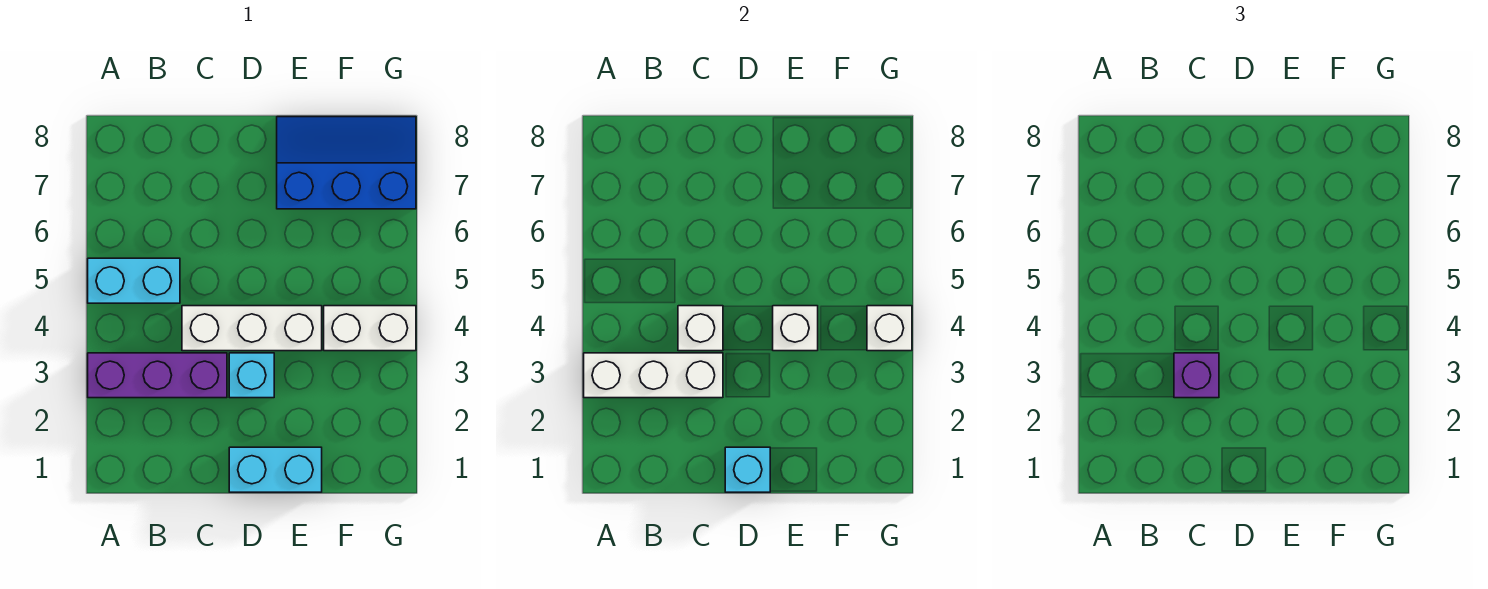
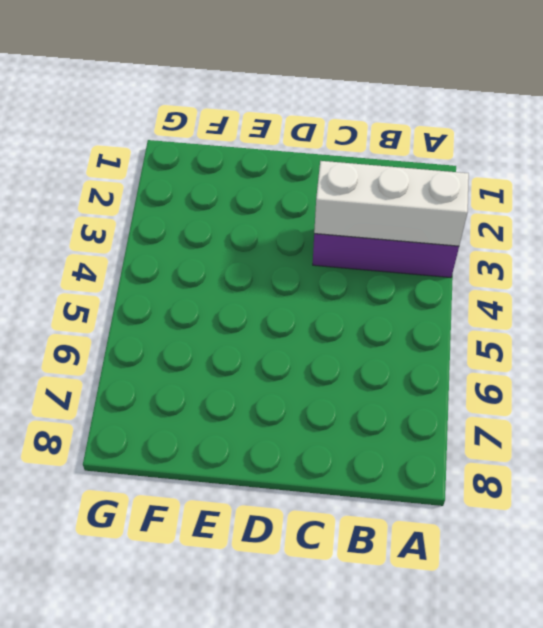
none -> cyan 1x2 brick [88,258,180,303]
none -> white 1x3 brick [182,306,322,351]
none -> cyan 1x2 brick [229,447,322,492]

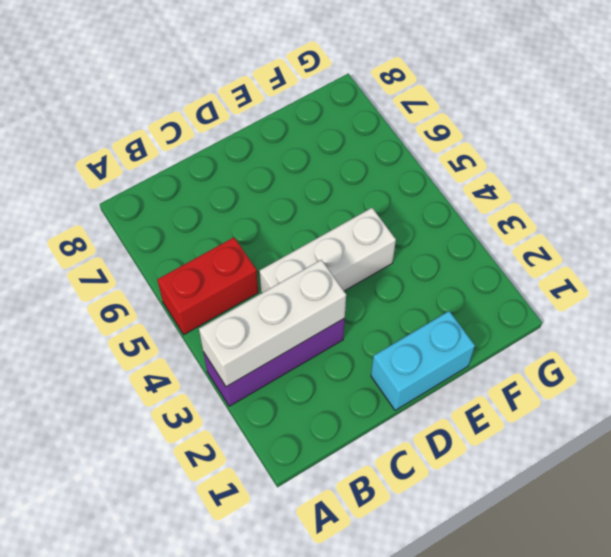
red 1x2 brick [157,238,258,334] -> cyan 1x2 brick [88,258,180,303]
none -> cyan 1x1 brick [229,353,274,398]
none -> blue 2x3 slope [277,117,416,209]
none -> white 1x2 brick [324,306,416,351]

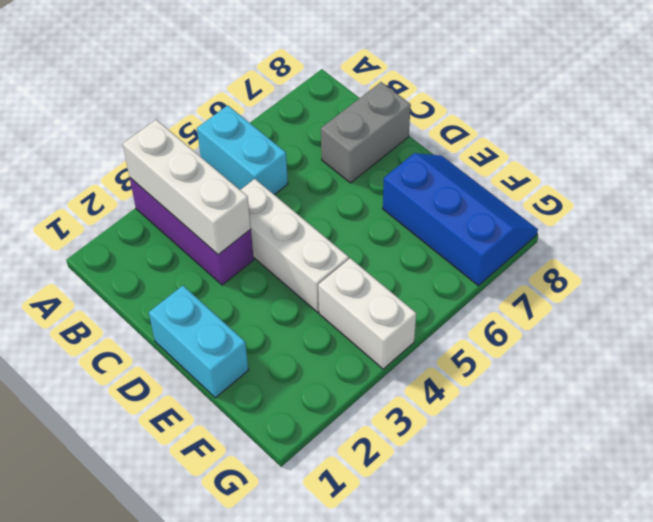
grey 1x2 brick [321,82,411,183] -> none
none -> cyan 1x1 brick [229,353,274,398]
none -> white 1x1 brick [678,306,723,351]
none -> cyan 1x1 brick [725,447,770,492]

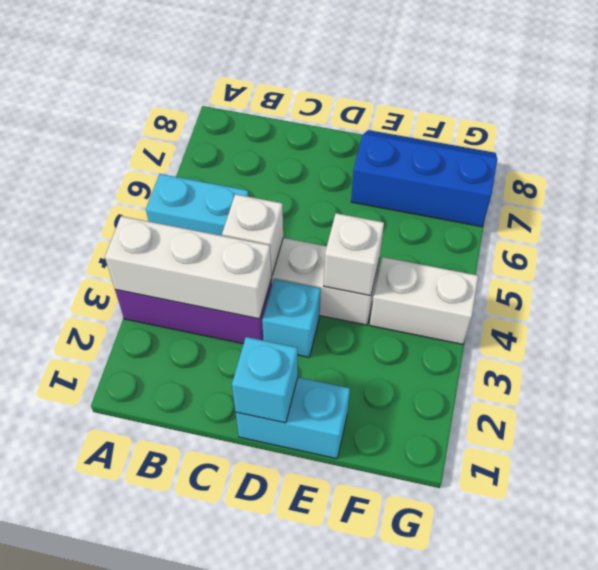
none -> white 1x1 brick [867,306,912,351]
none -> purple 1x1 brick [1174,353,1219,398]

